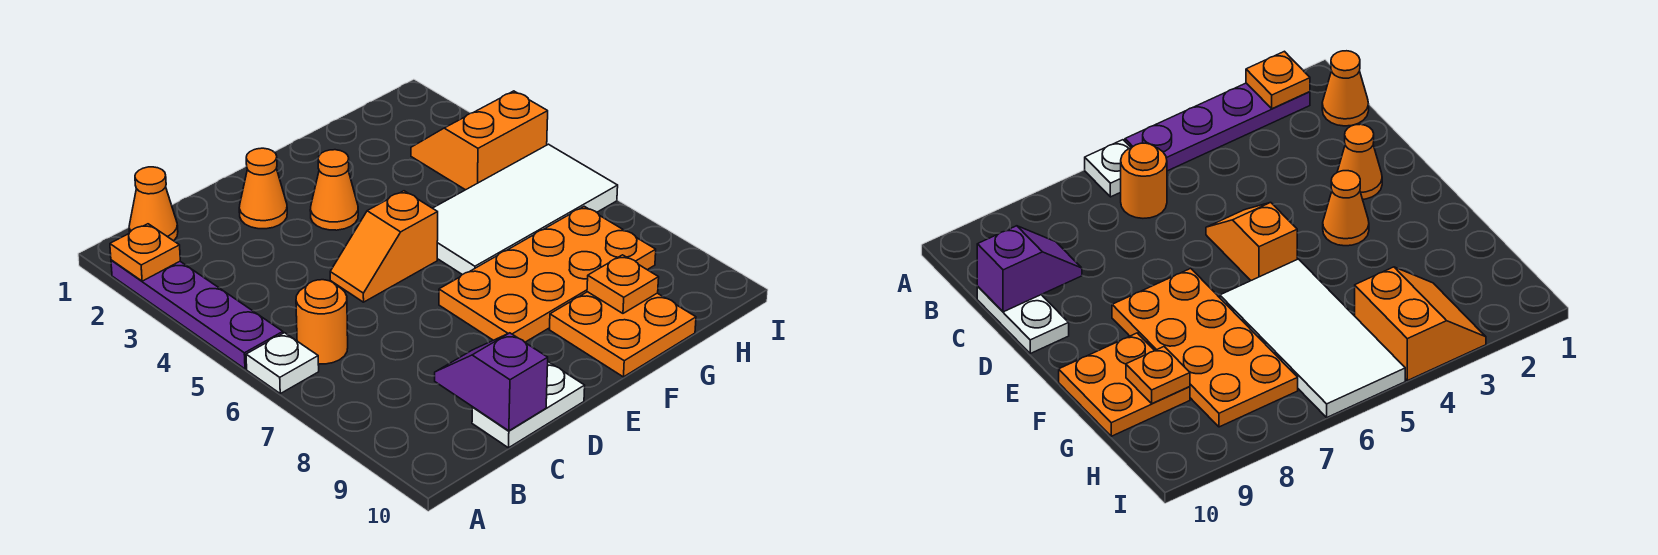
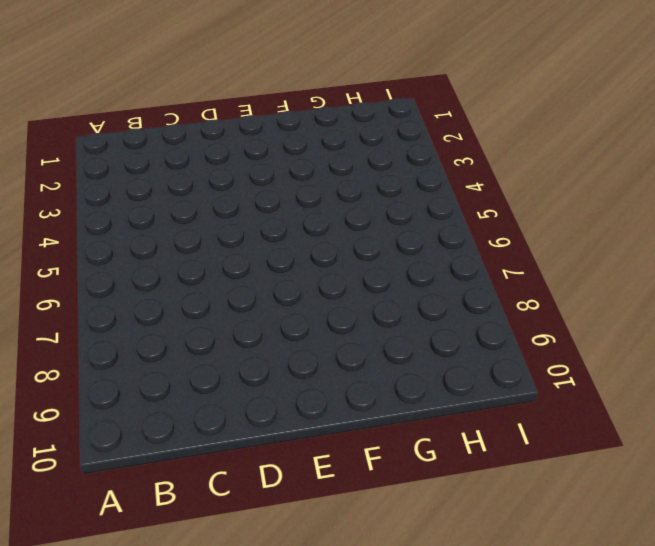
none -> purple 1x4 plate [111,260,283,369]
none -> white 1x1 plate [246,333,319,394]
none -> orange 1x1 cone [129,167,178,241]

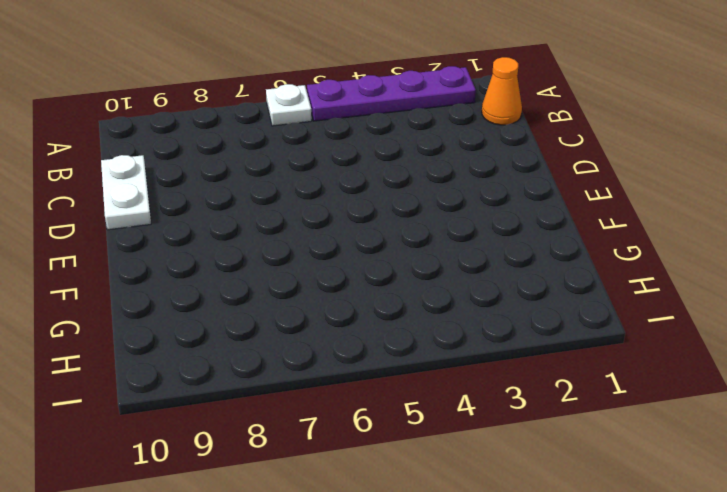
none -> orange 1x1 round brick [296,280,348,364]
none -> orange 1x1 cone [239,148,287,229]
none -> orange 1x2 slope [330,191,438,302]

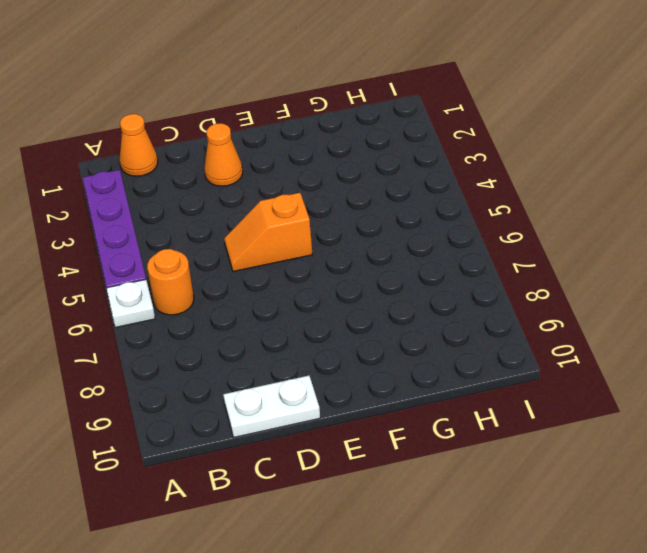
none -> orange 1x1 cone [310,150,358,230]
none -> orange 2x4 plate [439,206,656,342]
none -> white 2x4 tile [433,144,618,275]

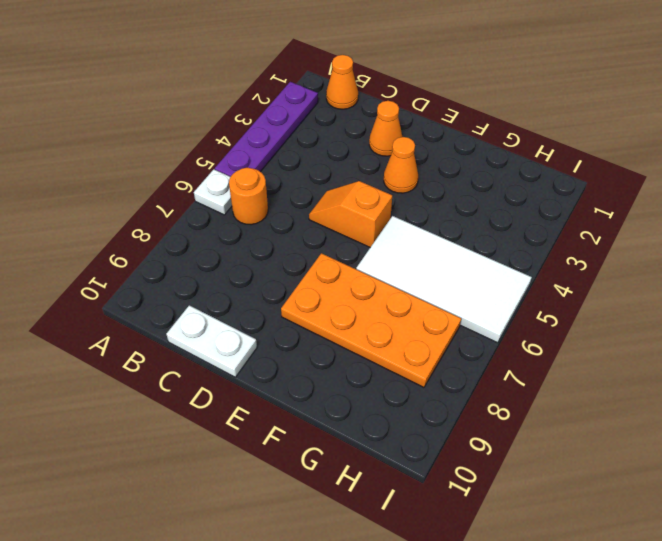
none -> orange 2x2 plate [549,292,696,377]
none -> orange 2x2 slope [411,91,548,190]
none -> orange 1x1 plate [110,224,180,281]

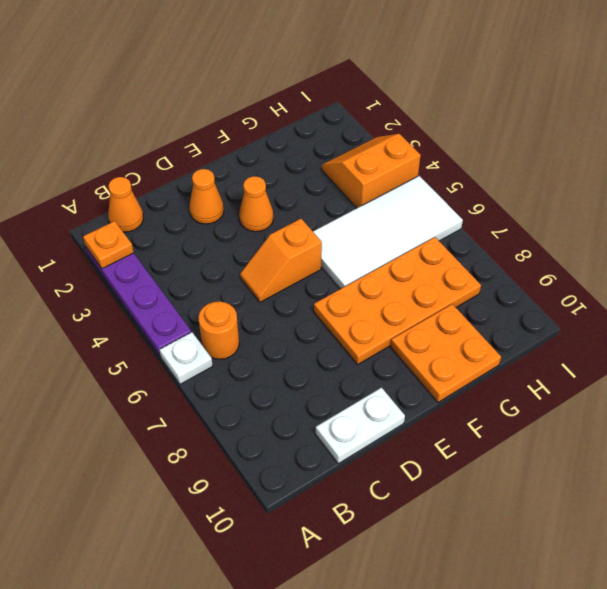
none -> purple 1x2 slope [435,333,548,431]
none -> orange 1x1 plate [587,255,659,313]

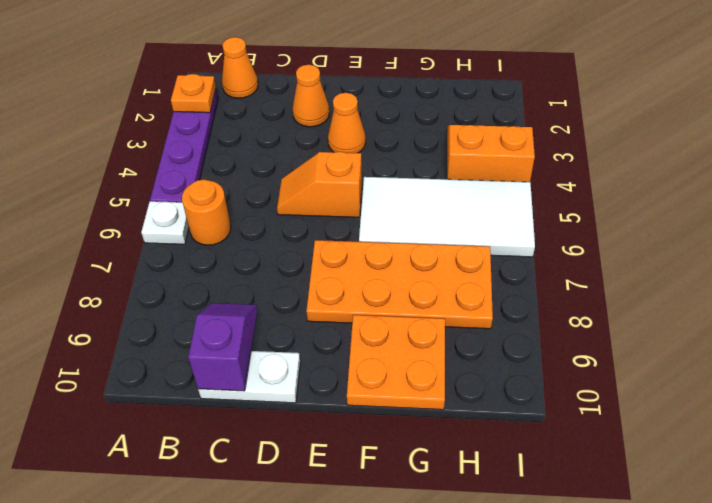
none -> orange 1x1 plate [587,255,659,313]

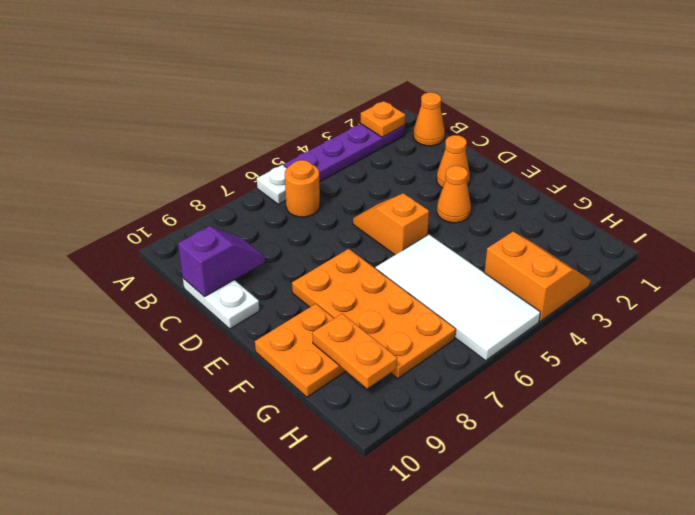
orange 1x2 plate [312,314,397,389] -> orange 1x1 plate [587,255,659,313]

